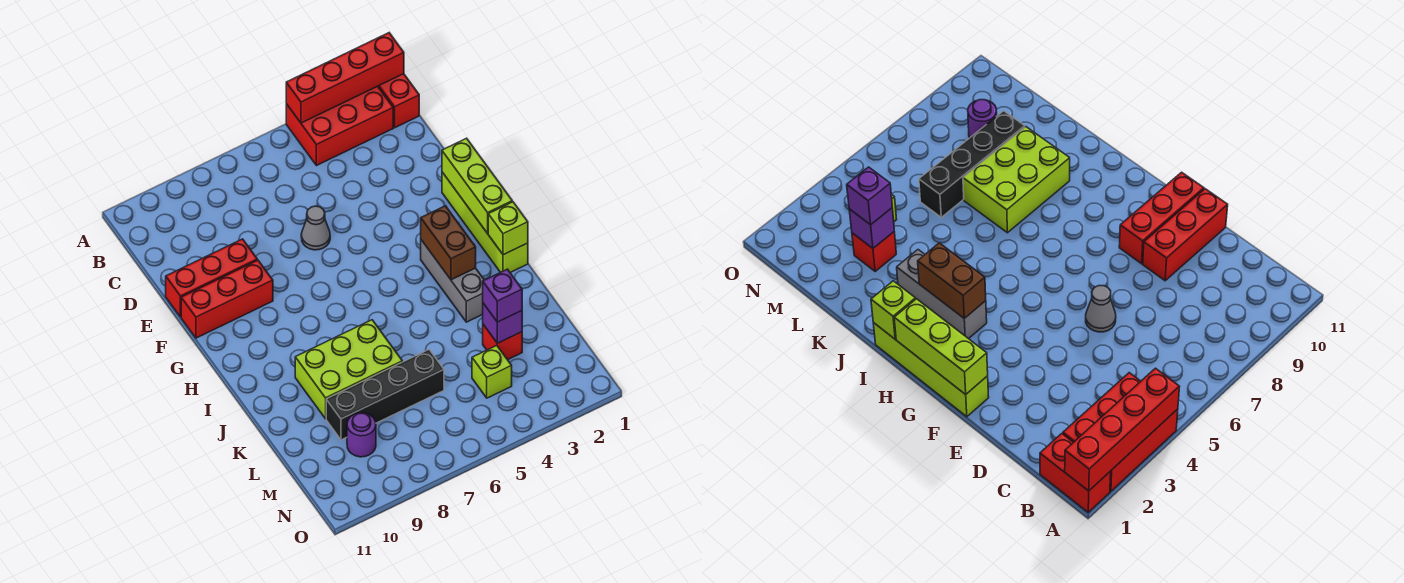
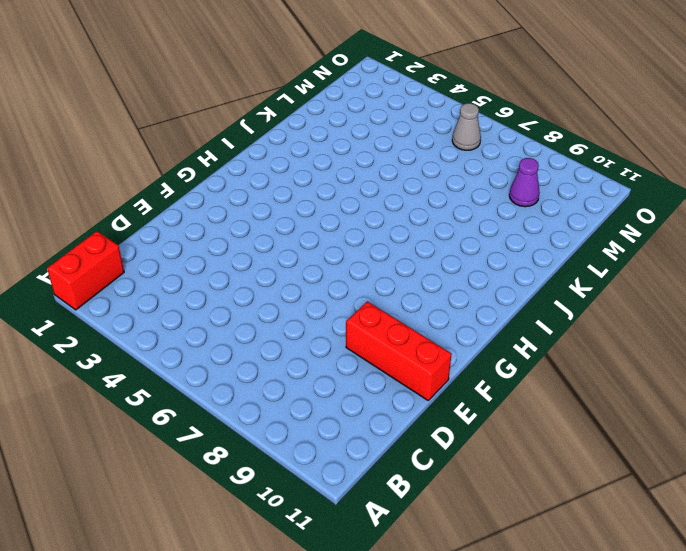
purple 1x1 cone [509,158,540,207] -> purple 1x1 round brick [347,413,376,457]
grey 1x1 cone [452,103,481,150] -> grey 1x1 cone moved to [301,206,330,250]
none -> red 2x3 brick [286,86,393,166]
none -> lime 1x4 brick [442,172,528,273]
none -> red 1x3 brick [181,260,273,338]

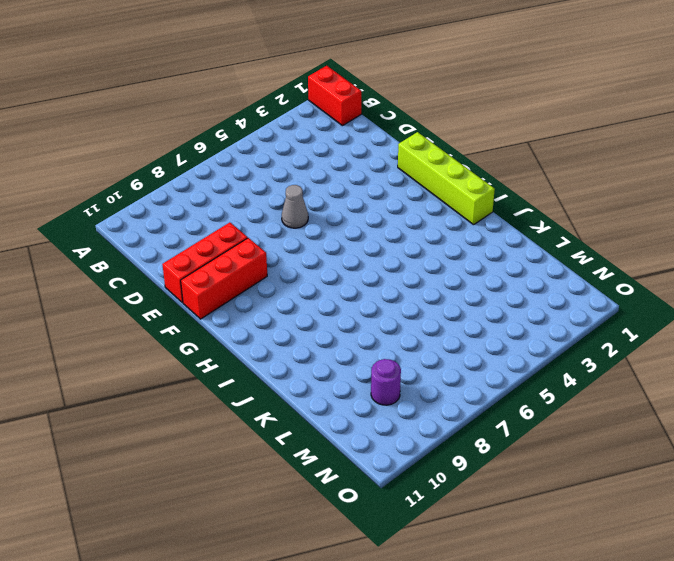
none -> red 2x3 brick [286,86,393,166]
none -> grey 1x3 brick [421,240,484,322]
none -> lime 2x3 brick [295,320,402,419]

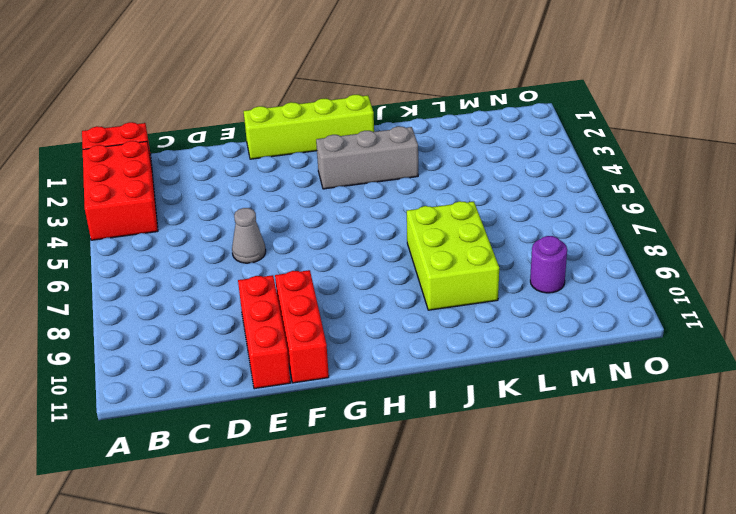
none -> red 1x1 brick [483,325,522,360]
none -> black 1x4 brick [326,350,444,440]
none -> lime 1x1 brick [472,346,512,398]

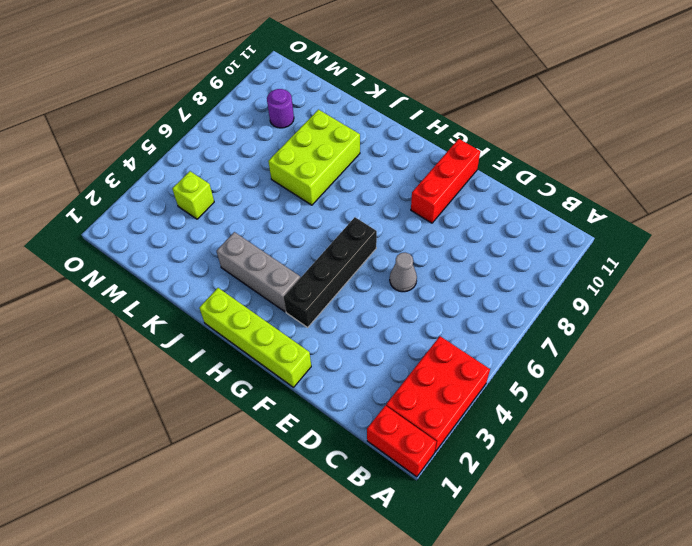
black 1x4 brick [284,217,377,327] -> black 1x4 brick moved to [326,350,444,440]
none -> red 1x3 brick [166,239,257,317]
none -> red 1x1 brick [483,325,522,360]
none -> red 1x4 brick [286,33,404,123]

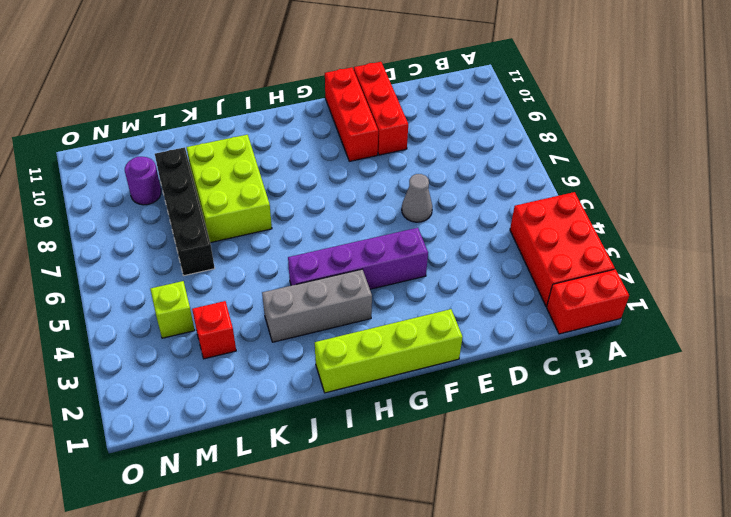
purple 1x4 brick [288,228,428,289] -> none
none -> red 1x4 brick [286,33,404,123]
none -> lime 1x3 brick [442,138,512,233]
none -> brown 1x2 brick [421,206,476,280]

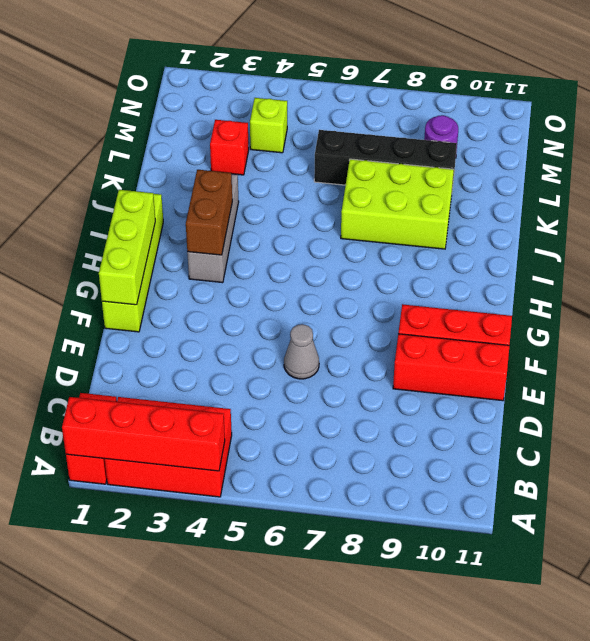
none -> lime 1x1 brick [488,202,528,255]
none -> purple 1x1 brick [483,303,522,343]
none -> purple 1x1 brick [483,269,522,322]

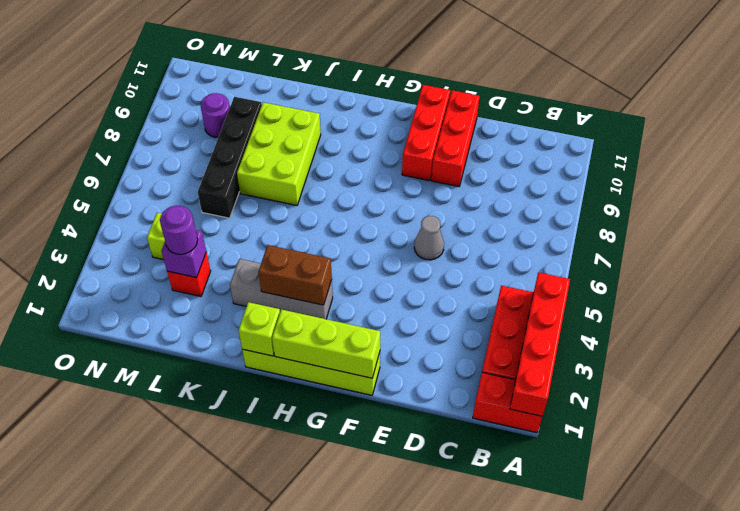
purple 1x1 round brick [160,206,198,254] -> purple 1x1 brick [483,269,522,322]

